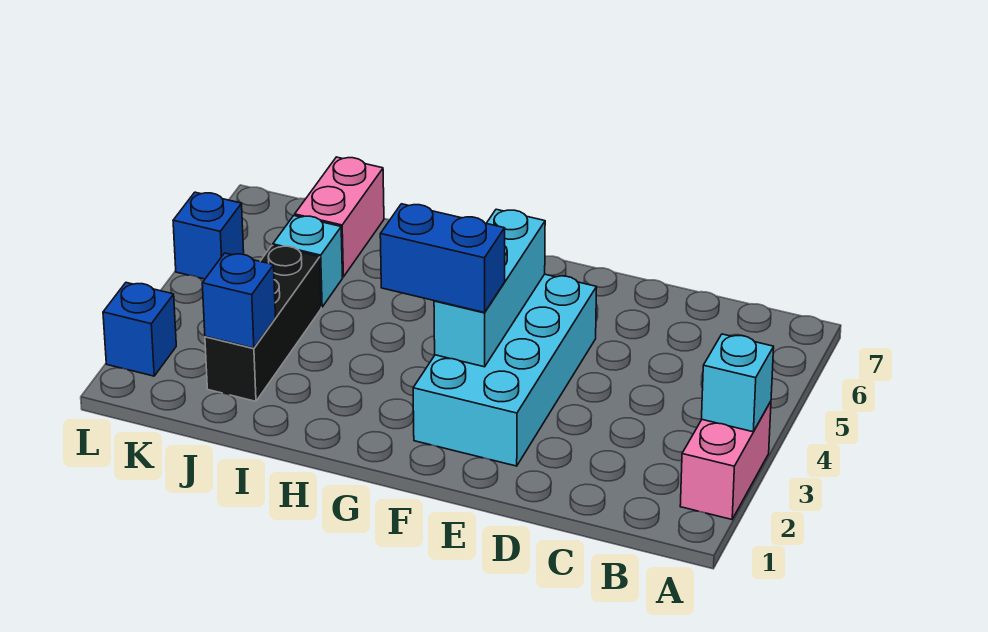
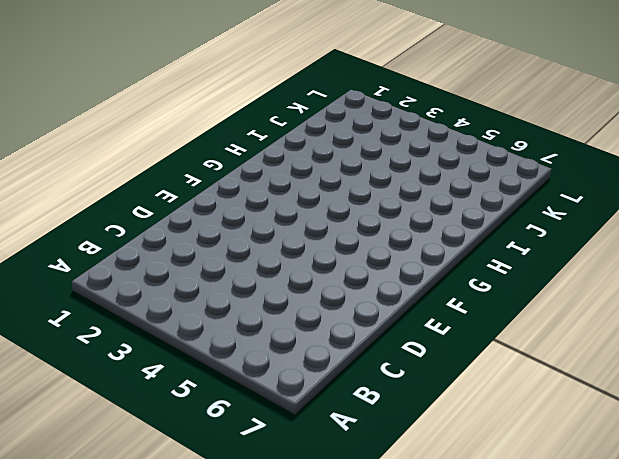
none -> pink 1x2 brick [680,402,771,519]
none -> cyan 2x4 brick [413,274,597,466]

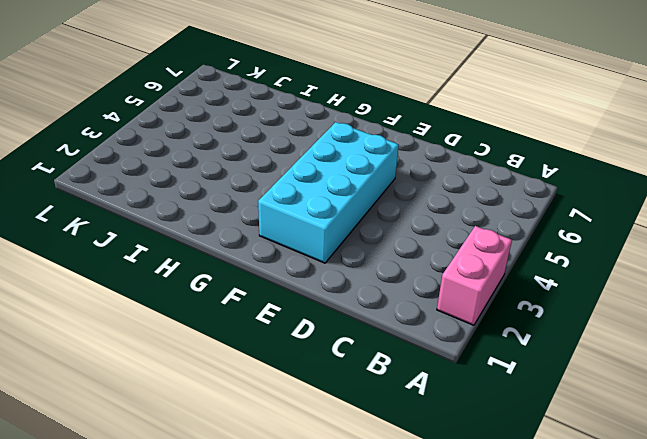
none -> black 1x3 brick [205,245,321,401]
none -> cyan 1x1 brick [273,216,343,307]

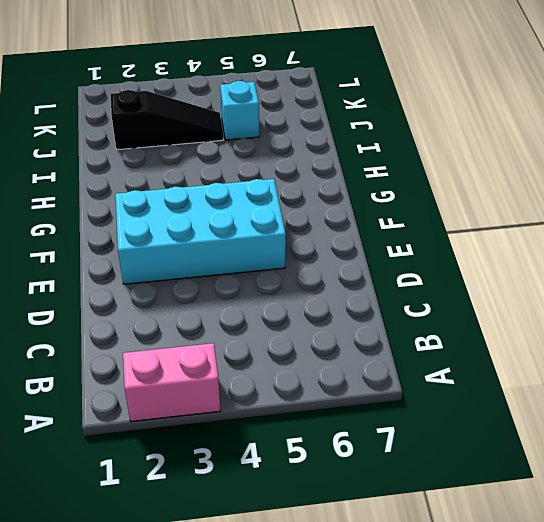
black 1x3 slope [111,90,224,150] -> black 1x3 brick [205,245,321,401]
none -> pink 1x2 brick [295,157,384,277]
none -> blue 1x1 brick [103,283,176,376]

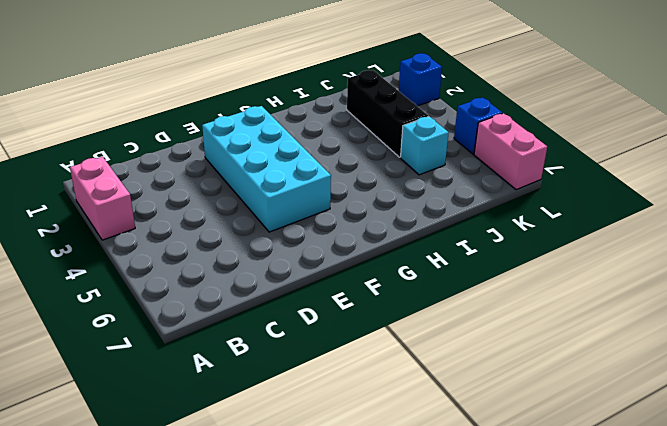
pink 1x2 brick [474,113,547,190] -> pink 1x2 brick moved to [295,157,384,277]
none -> cyan 1x1 brick [702,334,774,432]
none -> cyan 1x3 brick [434,209,545,367]

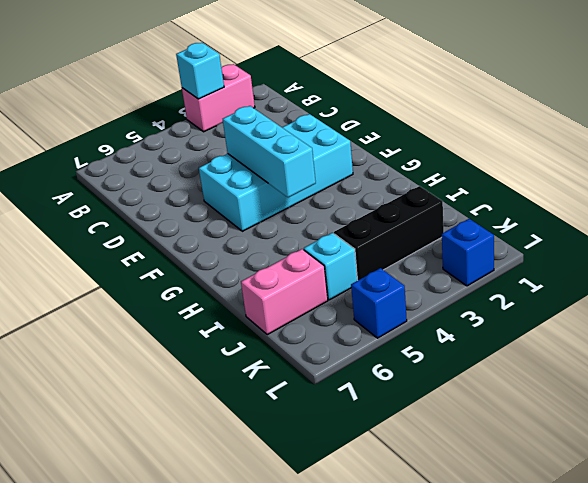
cyan 1x3 brick [223,106,316,198] -> cyan 1x3 brick turned to [434,209,545,367]
none -> blue 1x1 brick [202,253,276,348]
none -> blue 1x2 brick [380,204,505,313]

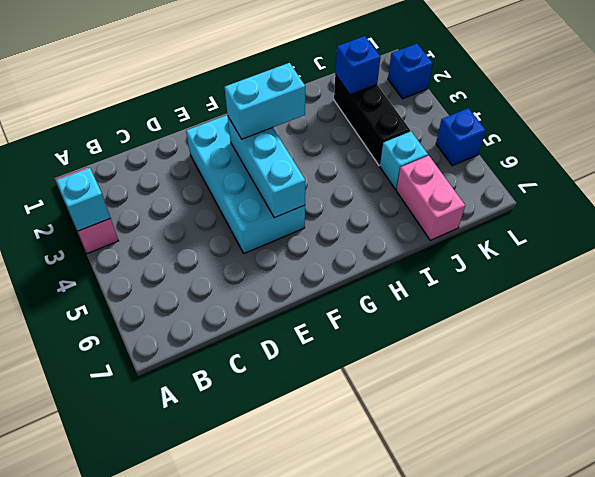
cyan 1x2 brick [225,63,305,139] -> blue 1x2 brick [380,204,505,313]

